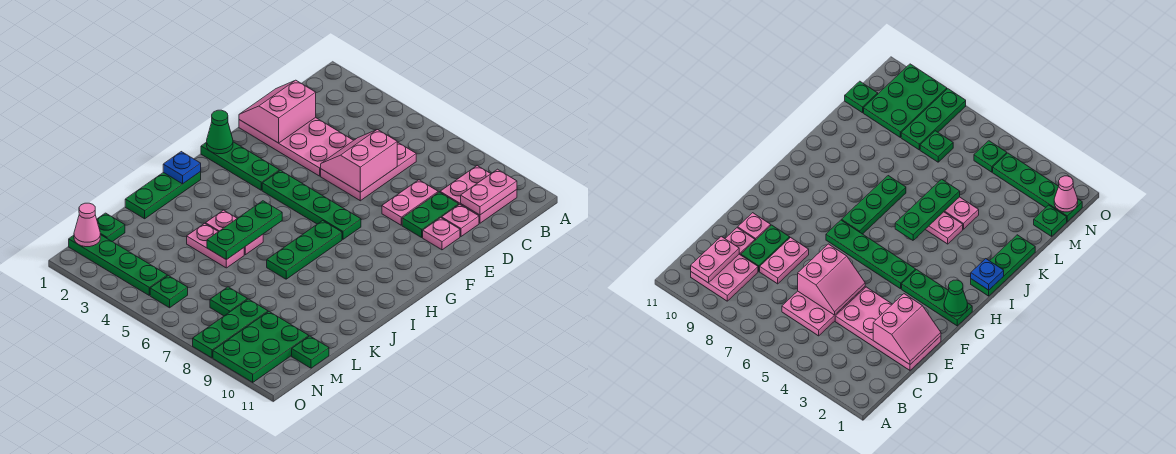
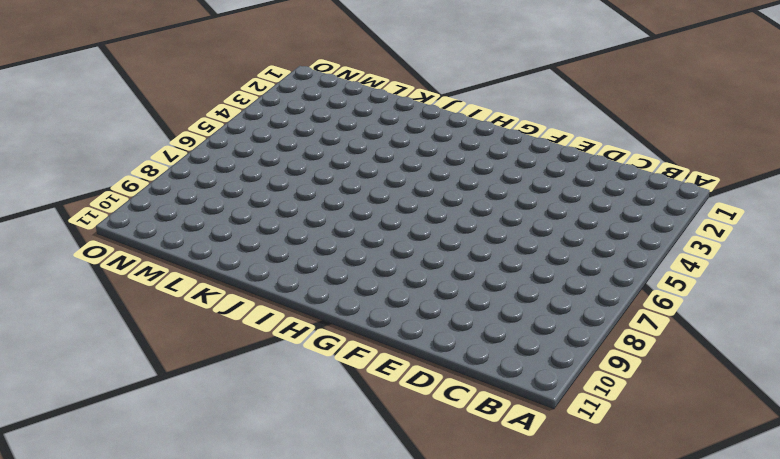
none -> pink 2x2 plate [440,166,517,223]
none -> pink 2x3 plate [321,142,416,201]
none -> pink 2x4 plate [239,117,354,176]

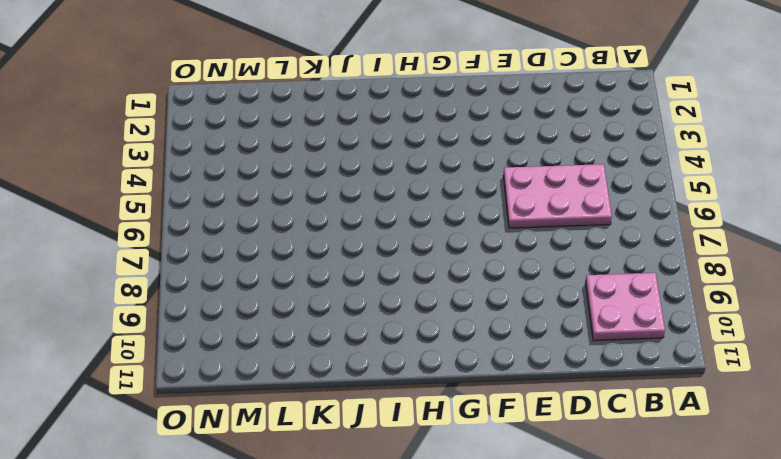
none -> pink 2x4 plate [239,117,354,176]
none -> pink 1x2 plate [382,180,438,225]
none -> green 1x2 plate [402,192,459,237]

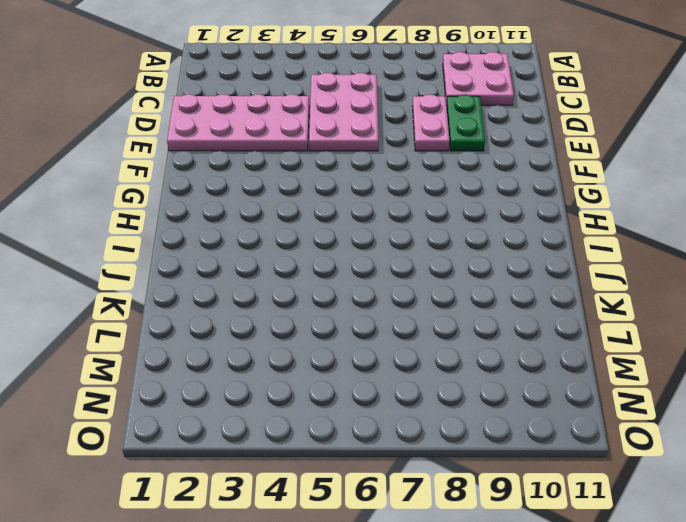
none -> pink 1x1 plate [442,204,479,236]
none -> pink 1x1 plate [423,218,460,250]
none -> green 1x3 plate [201,142,279,190]

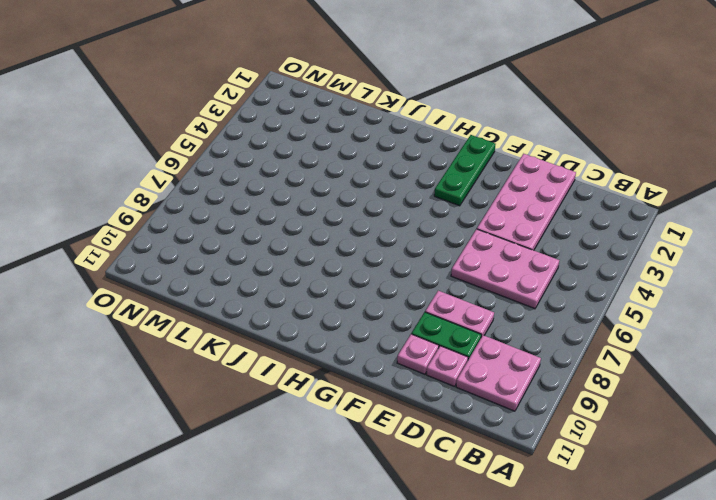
none -> green 1x4 plate [262,170,361,239]
none -> green 1x3 plate [267,221,342,279]
none -> green 1x3 plate [125,172,201,219]

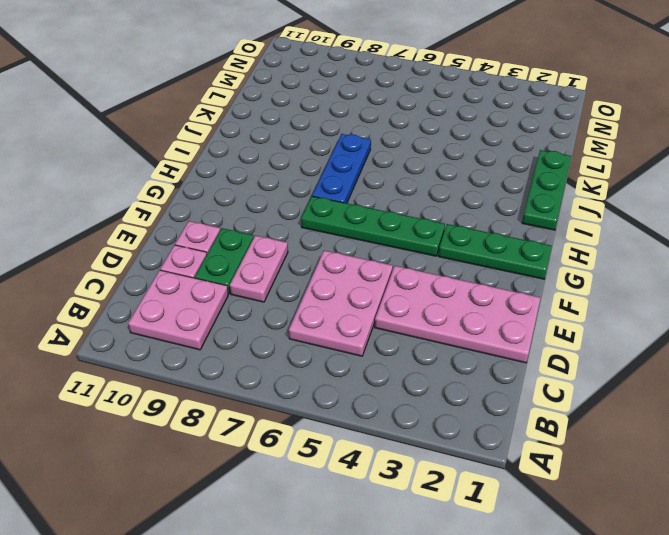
blue 1x3 plate [312,134,371,203] -> green 1x3 plate [267,221,342,279]
none -> pink 1x2 plate [206,210,263,255]
none -> pink 1x2 plate [187,223,244,268]
none -> green 1x1 plate [97,213,125,242]

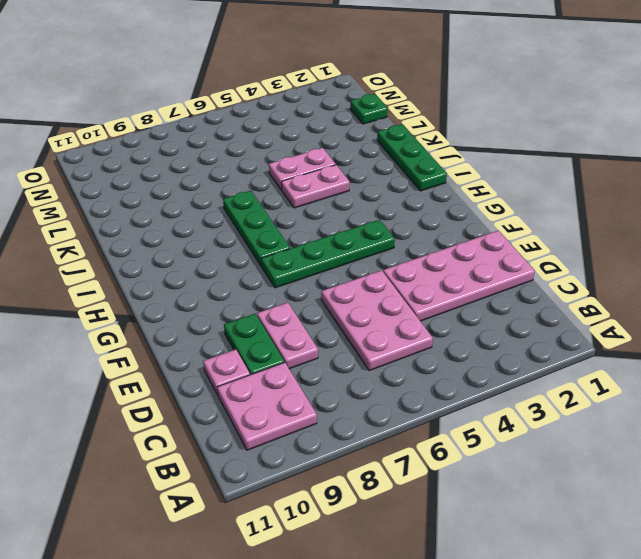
none -> pink 1x1 plate [423,218,460,250]
none -> green 1x3 plate [201,142,279,190]
none -> green 1x1 plate [210,287,247,316]

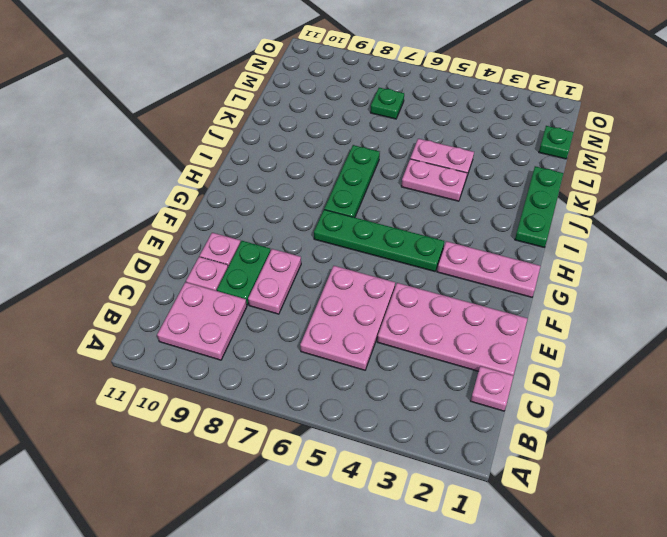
pink 1x1 plate [471,366,514,411] -> none
pink 1x3 plate [437,241,541,297] -> green 1x3 plate [201,142,279,190]
none -> green 1x3 plate [193,299,268,358]
none -> green 2x3 plate [213,311,309,382]
none -> green 1x1 plate [292,336,329,368]

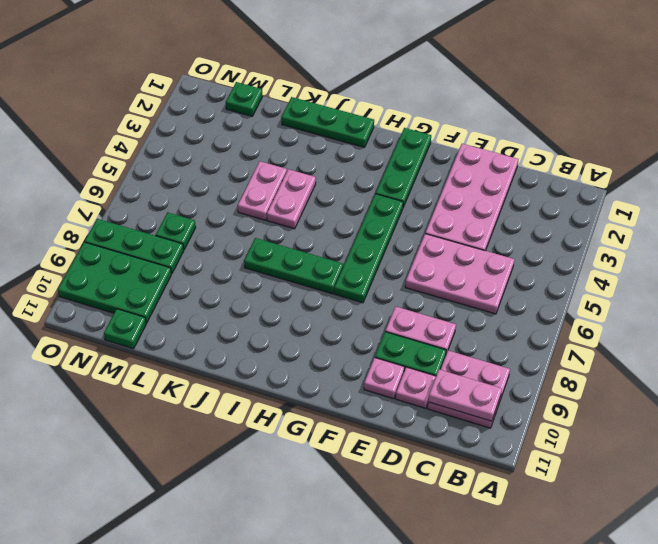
none -> green 1x4 plate [69,235,167,295]
none -> green 1x1 plate [150,275,188,308]
none -> pink 2x2 slope [239,80,316,143]

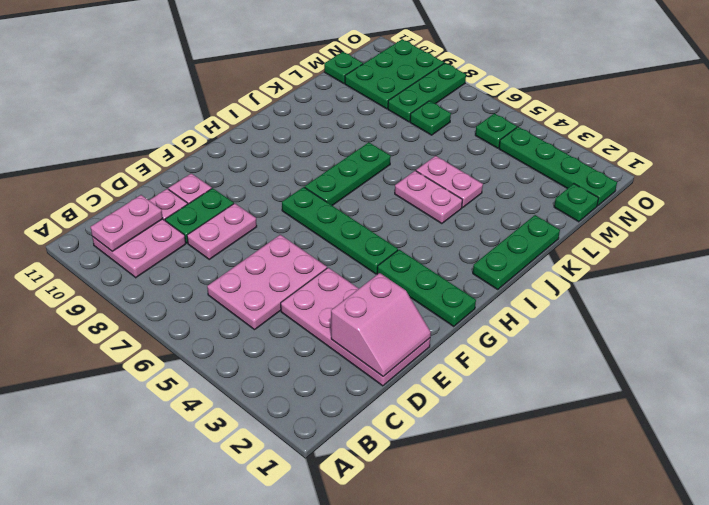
none -> pink 2x2 slope [321,130,397,192]
none -> green 1x1 cone [207,110,233,154]
none -> blue 1x1 plate [163,152,201,184]

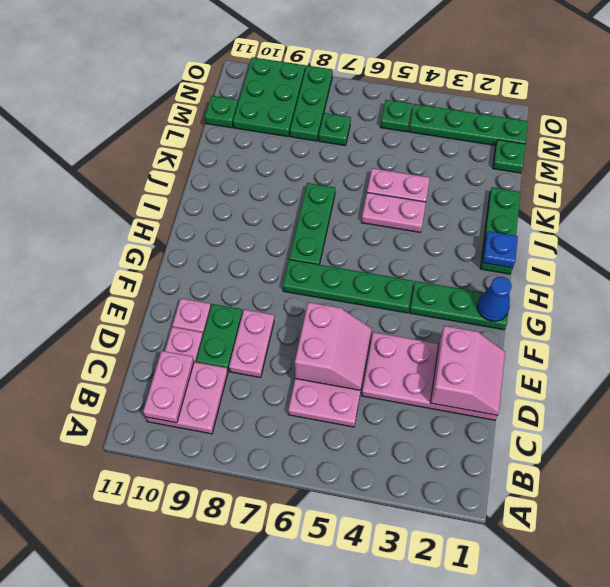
blue 1x1 cone [477,277,512,321] -> green 1x1 cone [207,110,233,154]
none -> green 1x3 plate [207,201,282,260]
none -> pink 1x1 cone [74,203,100,247]

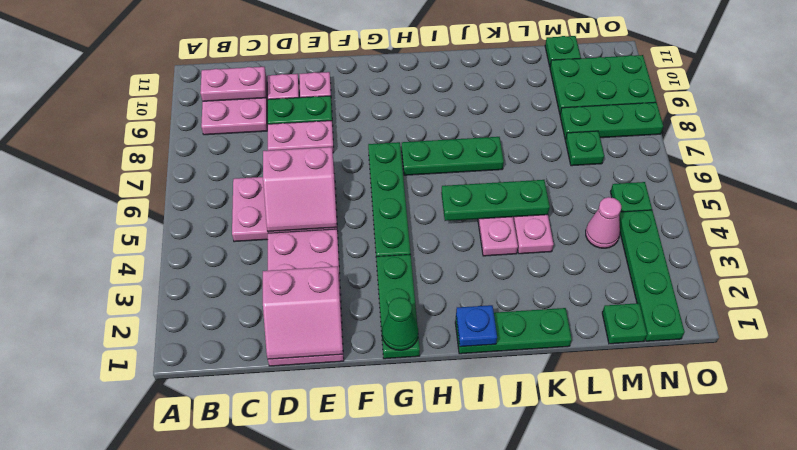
pink 1x1 cone [586,197,621,248] -> pink 1x1 cone moved to [74,203,100,247]

